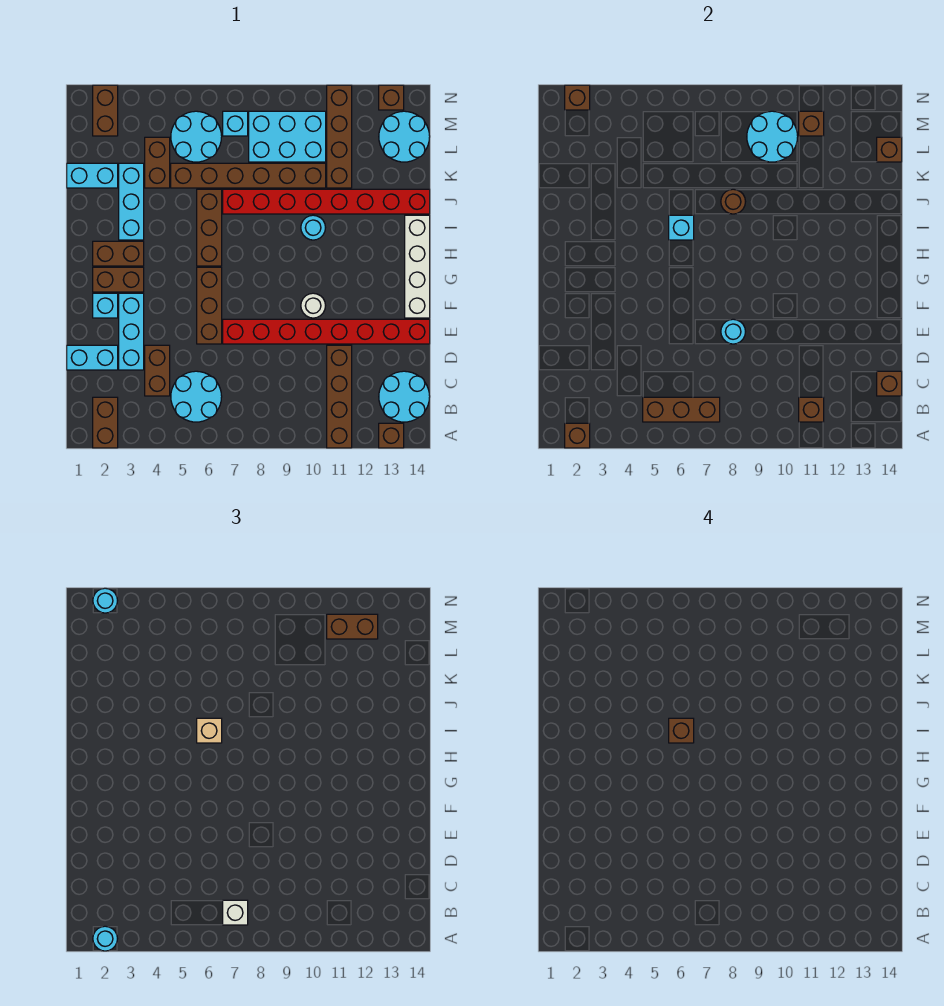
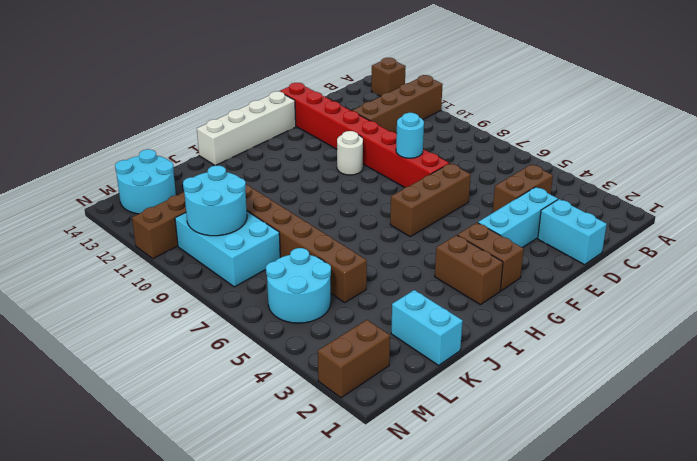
none -> brown 1x2 brick [93,397,118,448]
none -> cyan 2x2 round brick [171,371,222,422]
none -> cyan 2x2 round brick [379,371,430,422]
none -> cyan 1x1 brick [93,293,118,318]

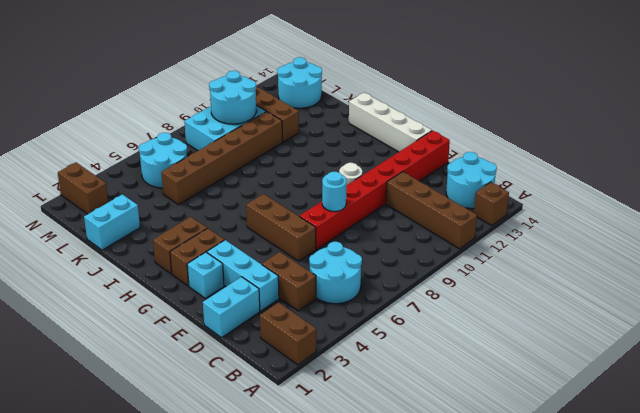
none -> brown 1x3 brick [197,189,222,266]
none -> cyan 1x3 brick [119,163,144,240]
none -> cyan 1x1 round brick [301,215,326,240]
none -> red 1x8 brick [223,189,430,214]

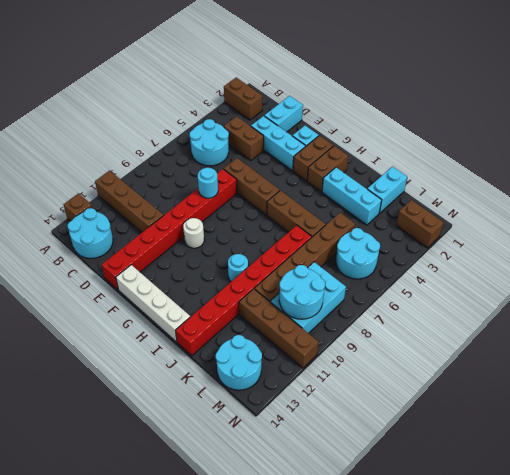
none -> brown 1x2 brick [145,137,170,188]
none -> cyan 1x1 brick [223,111,248,136]
none -> brown 1x1 brick [379,85,404,110]
none -> brown 1x1 brick [565,423,590,448]

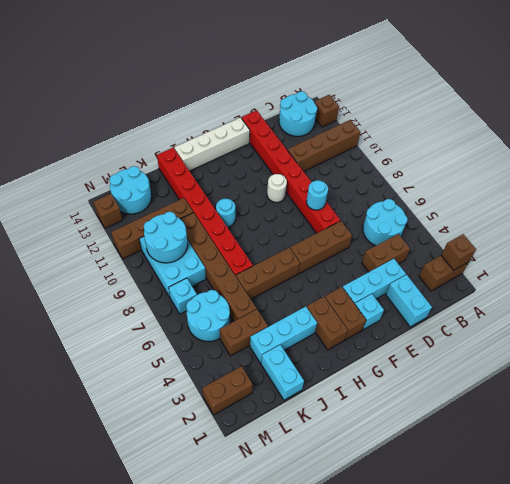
none -> brown 1x3 brick [643,397,720,422]
none -> brown 1x1 brick [799,397,824,422]
none -> brown 1x1 brick [877,371,902,396]
none -> cyan 1x1 brick [669,215,694,240]

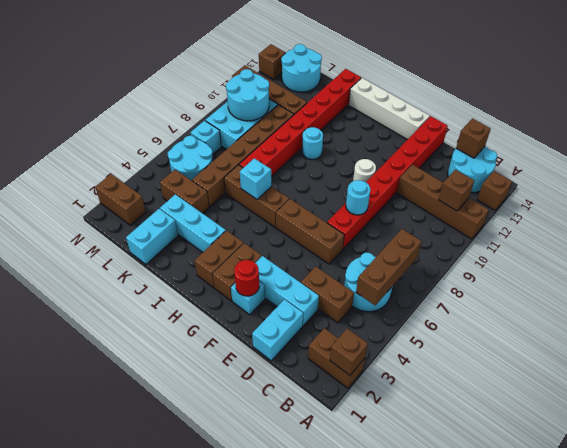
red 1x1 round brick [234,260,259,296] -> none
none -> brown 1x1 round brick [721,189,746,214]
none -> brown 1x1 brick [877,137,902,162]
none -> brown 1x1 brick [799,111,824,136]
none -> brown 1x1 brick [565,85,590,110]

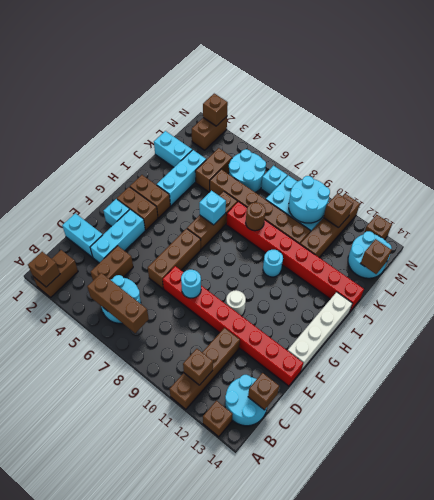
none -> cyan 1x1 round brick [93,926,118,951]
none -> white 1x1 brick [223,900,248,925]
none -> tan 1x1 brick [197,718,222,743]
none -> brown 1x2 brick [327,614,378,639]

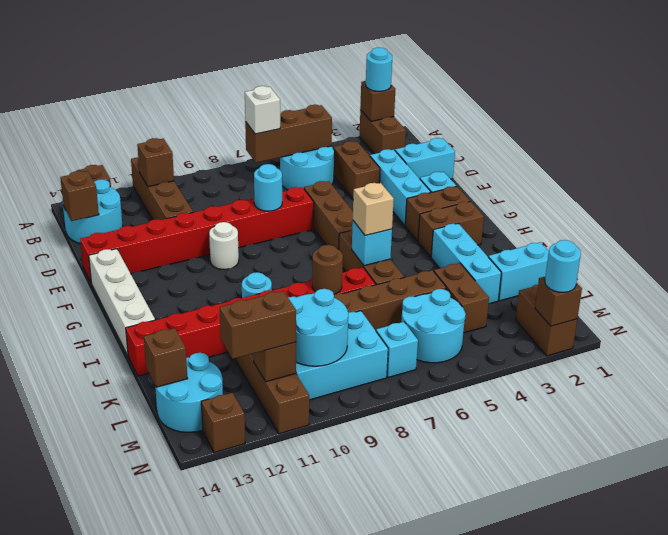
none -> brown 1x1 brick [669,718,694,743]

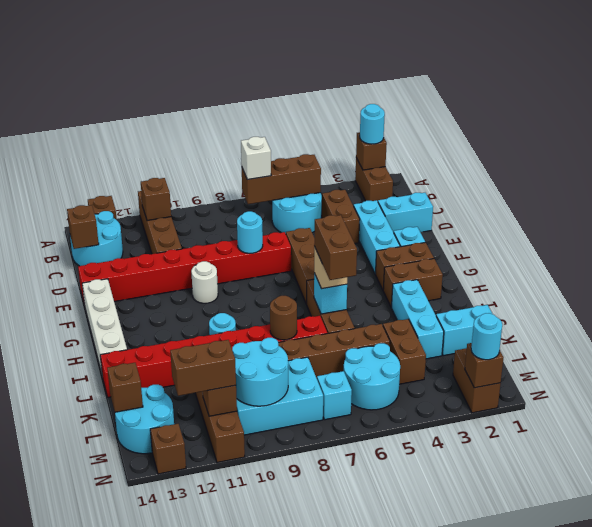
brown 1x2 brick [314,215,357,280] -> brown 1x1 brick [669,718,694,743]

